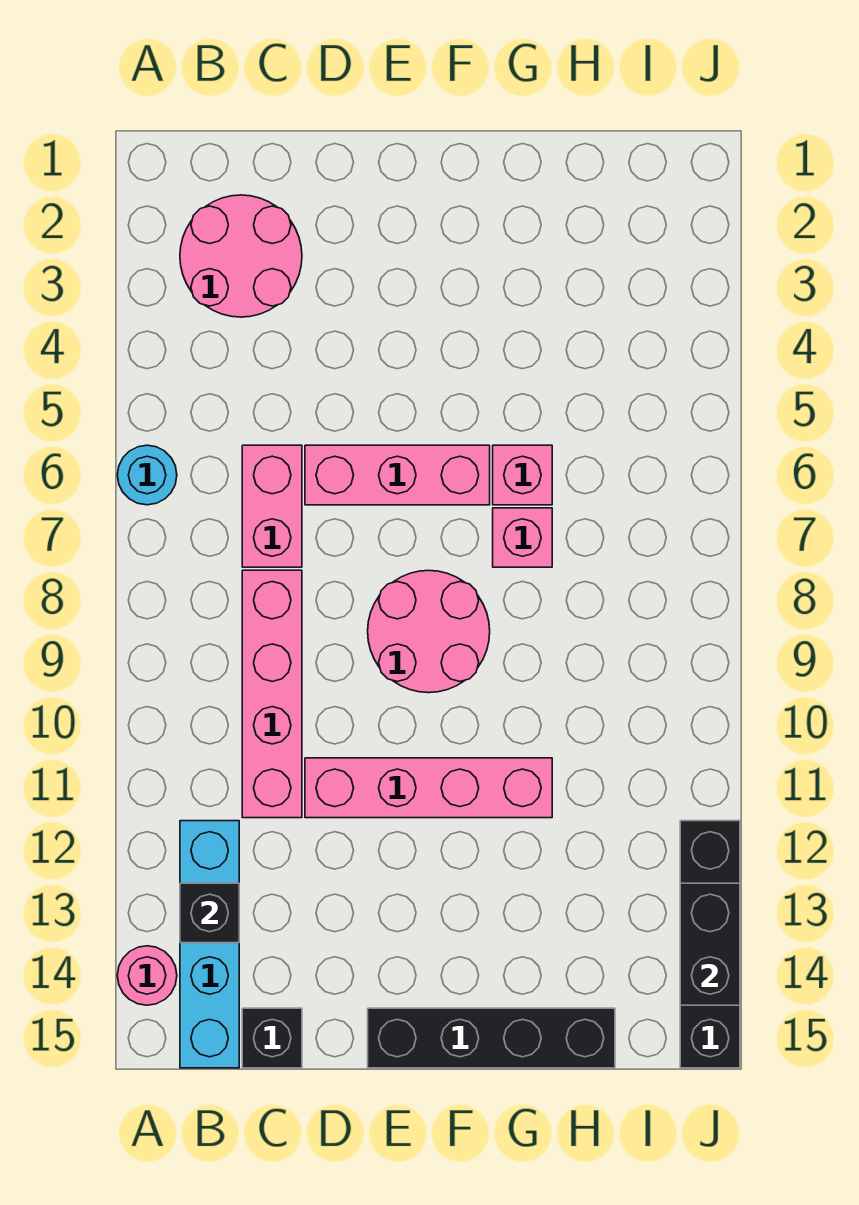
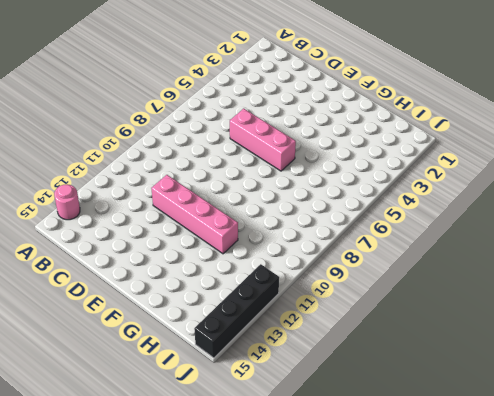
none -> cyan 1x1 round brick [117,445,177,505]
none -> pink 2x2 round brick [180,195,302,317]
none -> cyan 1x4 brick [180,821,239,1068]

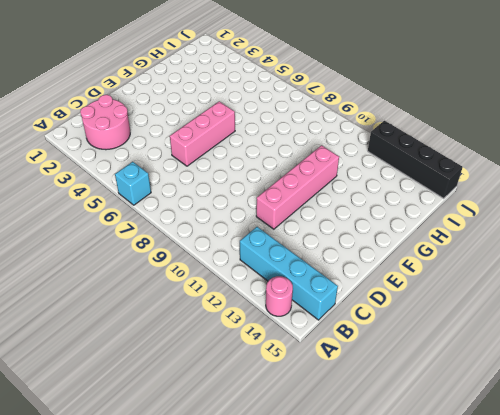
cyan 1x1 brick [115,162,151,205] -> cyan 1x1 round brick [117,445,177,505]
none -> pink 1x2 brick [242,445,302,567]
none -> pink 1x4 brick [242,570,302,818]
none -> black 1x1 brick [242,1008,302,1068]

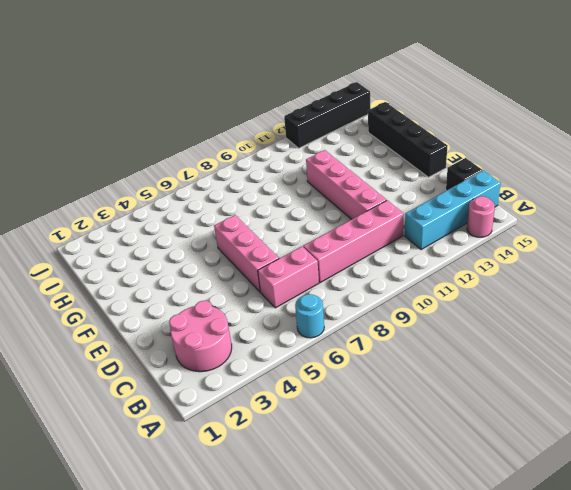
none -> pink 2x2 round brick [368,570,490,693]
none -> pink 1x1 brick [493,445,552,505]
none -> pink 1x1 brick [493,508,552,567]

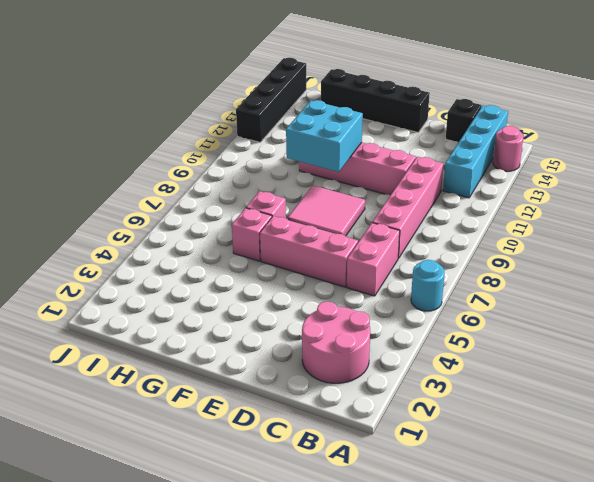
pink 2x2 tile [288,185,365,236] -> pink 2x2 round brick [368,570,490,693]
cyan 2x2 brick [286,100,363,172] -> none
none -> black 1x1 brick [180,883,239,943]
none -> black 1x2 brick [680,883,740,1005]

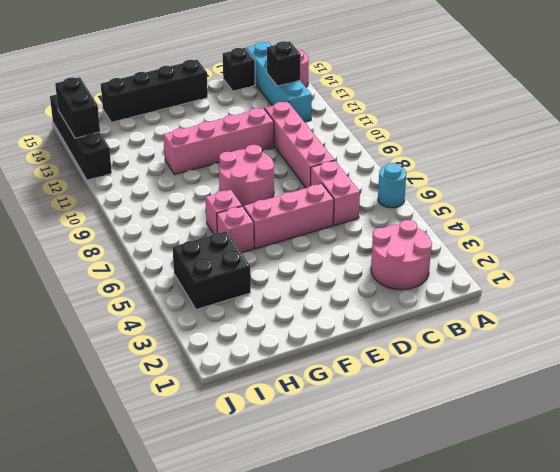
black 2x2 brick [173,231,251,310] -> none

